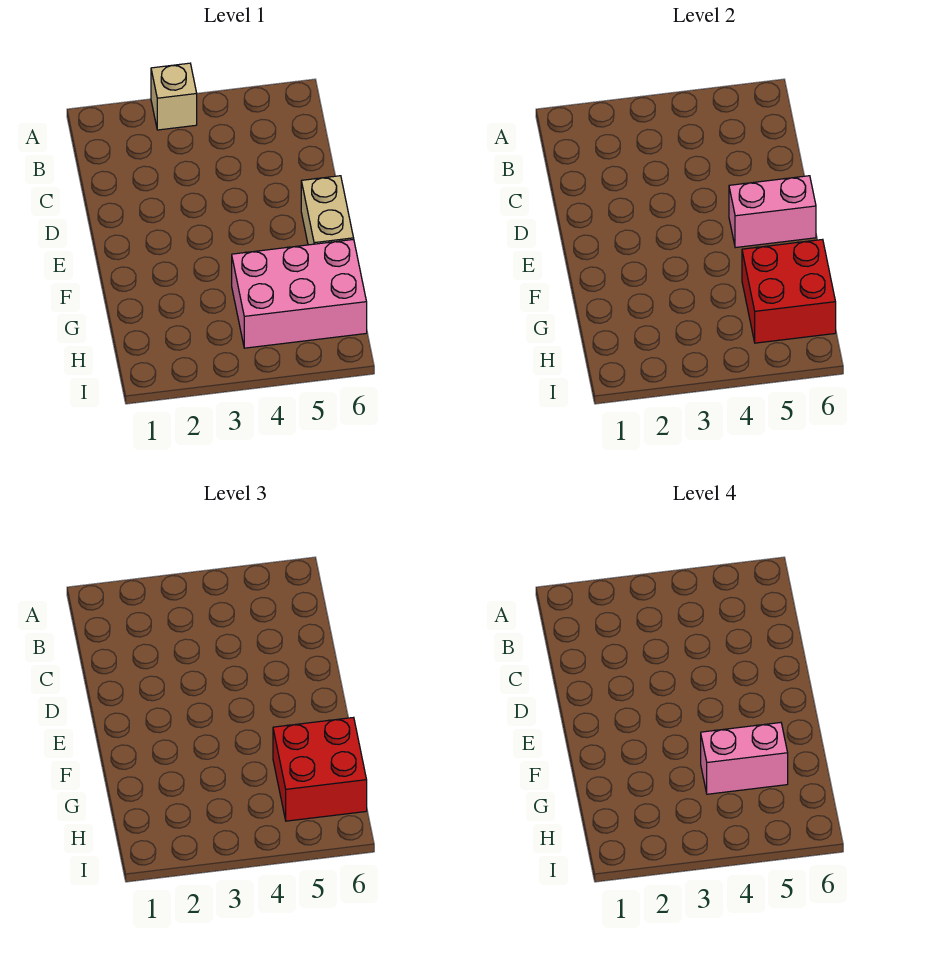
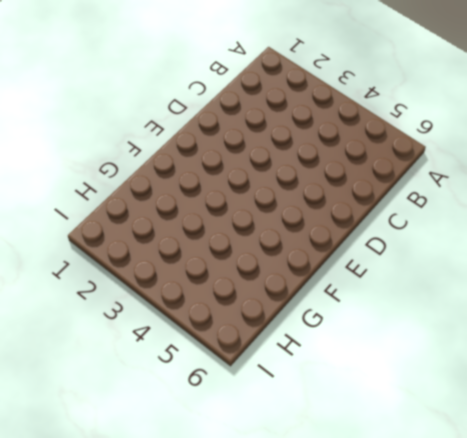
none -> tan 1x1 brick [151,63,197,130]
none -> tan 1x2 brick [301,176,354,245]

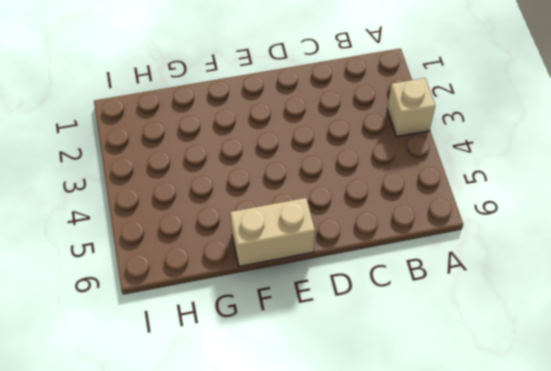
none -> pink 2x3 brick [232,239,367,348]
none -> pink 1x2 brick [729,176,816,248]

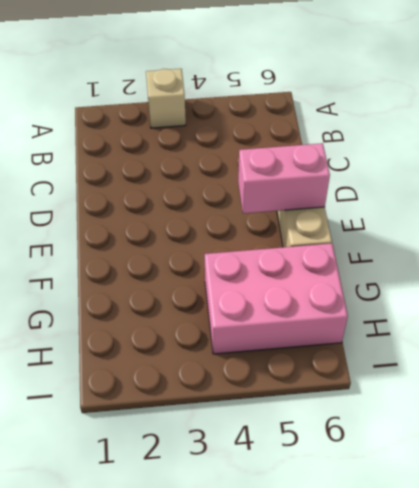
none -> red 2x2 brick [742,239,836,343]
none -> red 2x2 brick [273,717,367,821]

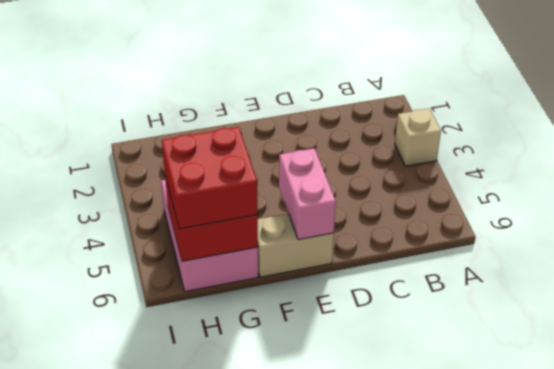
none -> pink 1x2 brick [701,723,788,794]

